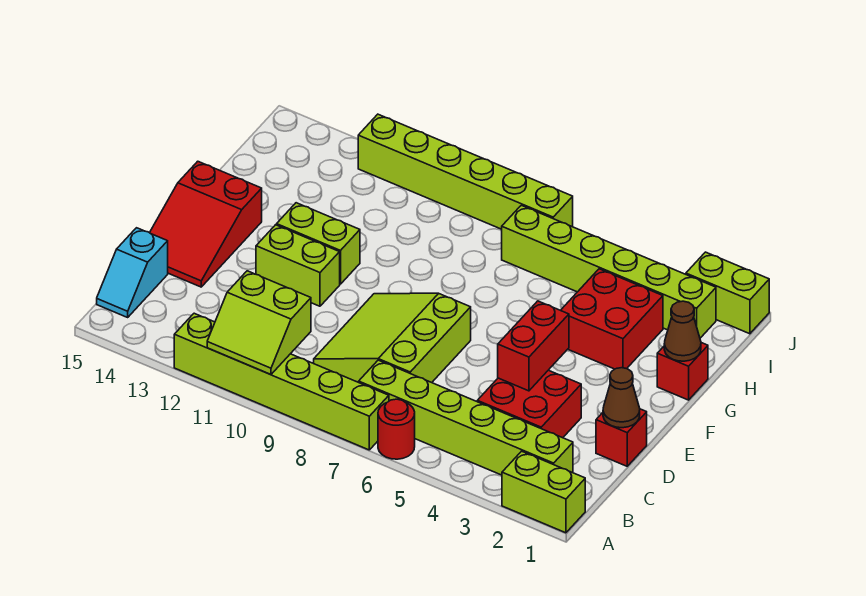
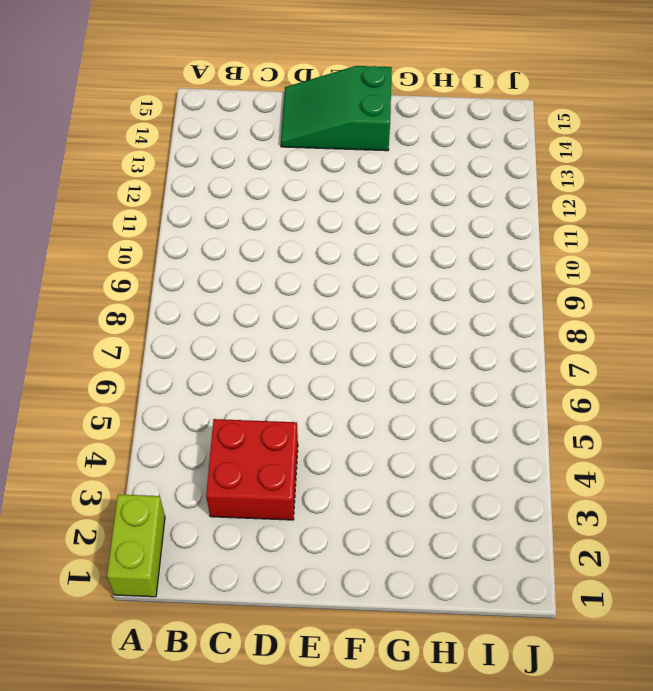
green 2x3 slope [281,66,392,151] -> red 2x3 slope [150,161,262,287]
none -> red 1x1 round brick [378,399,415,459]
none -> lime 1x6 brick [174,313,389,450]
none -> lime 1x6 brick [359,360,573,475]

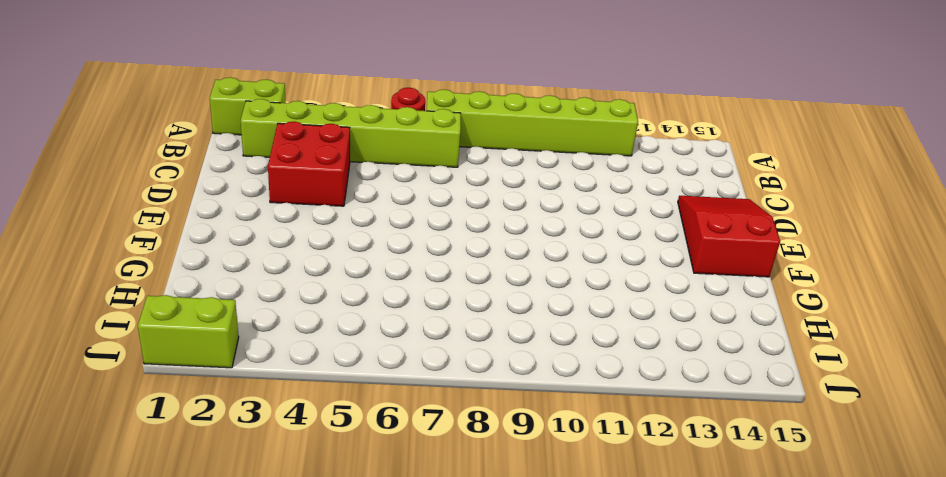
none -> cyan 1x2 slope [97,228,168,317]
none -> lime 3x3 slope [314,293,471,383]
none -> red 1x1 brick [596,409,647,466]

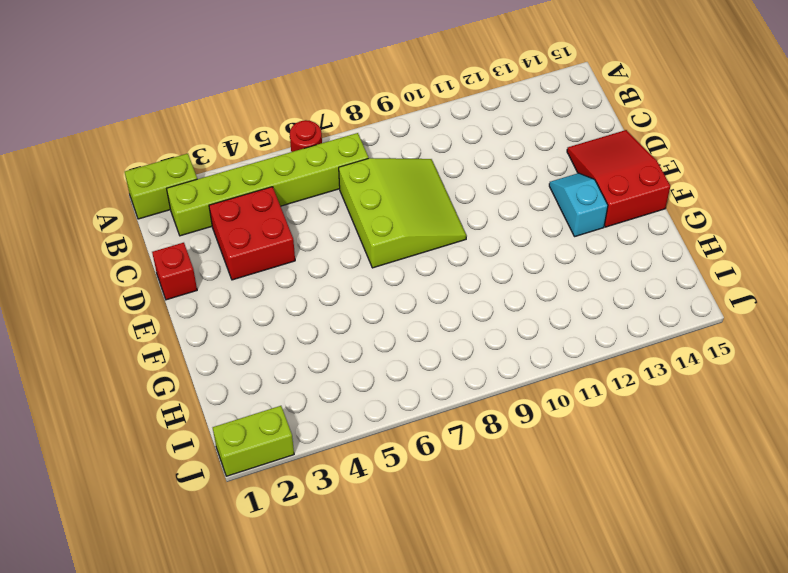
cyan 1x2 slope [549,173,608,237] -> cyan 1x2 slope moved to [97,228,168,317]
none -> lime 1x6 brick [174,313,389,450]
none -> lime 1x2 brick [256,225,340,306]
none -> lime 1x2 brick [277,203,360,284]

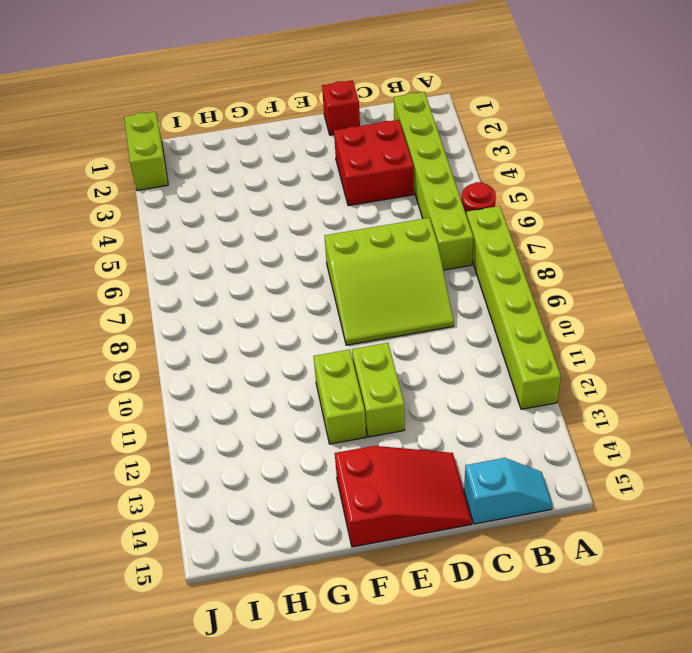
none -> lime 1x2 brick [502,451,585,533]
none -> red 1x1 brick [657,343,708,400]
none -> red 2x2 brick [561,269,663,369]

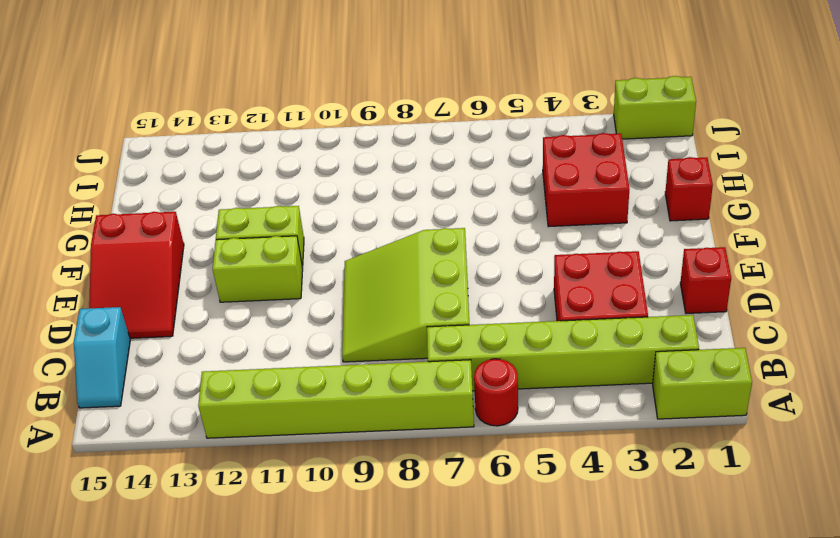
none -> lime 1x6 brick [502,205,716,338]
none -> lime 1x6 brick [358,114,573,229]
none -> lime 2x2 slope [207,271,311,375]

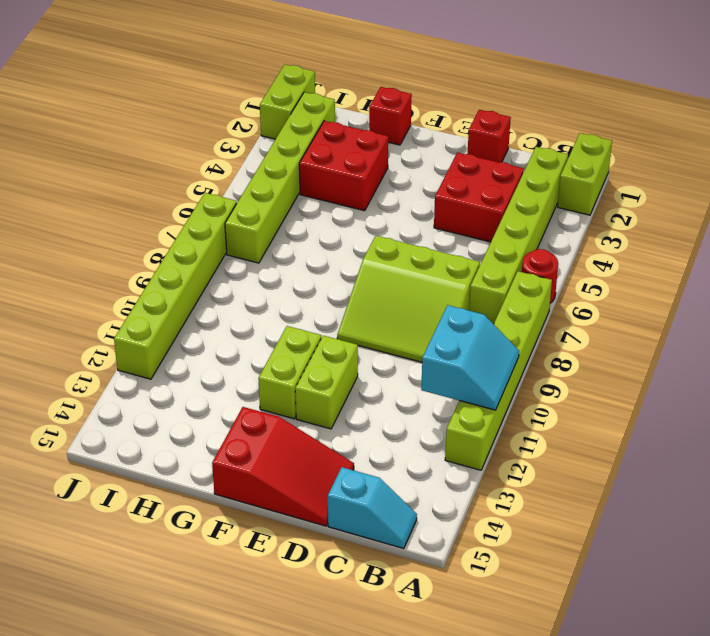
cyan 2x2 slope [421,305,519,410] -> lime 2x2 slope [207,271,311,375]
none -> brown 1x1 cone [603,368,640,428]
none -> red 1x2 brick [498,301,569,391]
none -> brown 1x1 cone [664,301,701,361]

